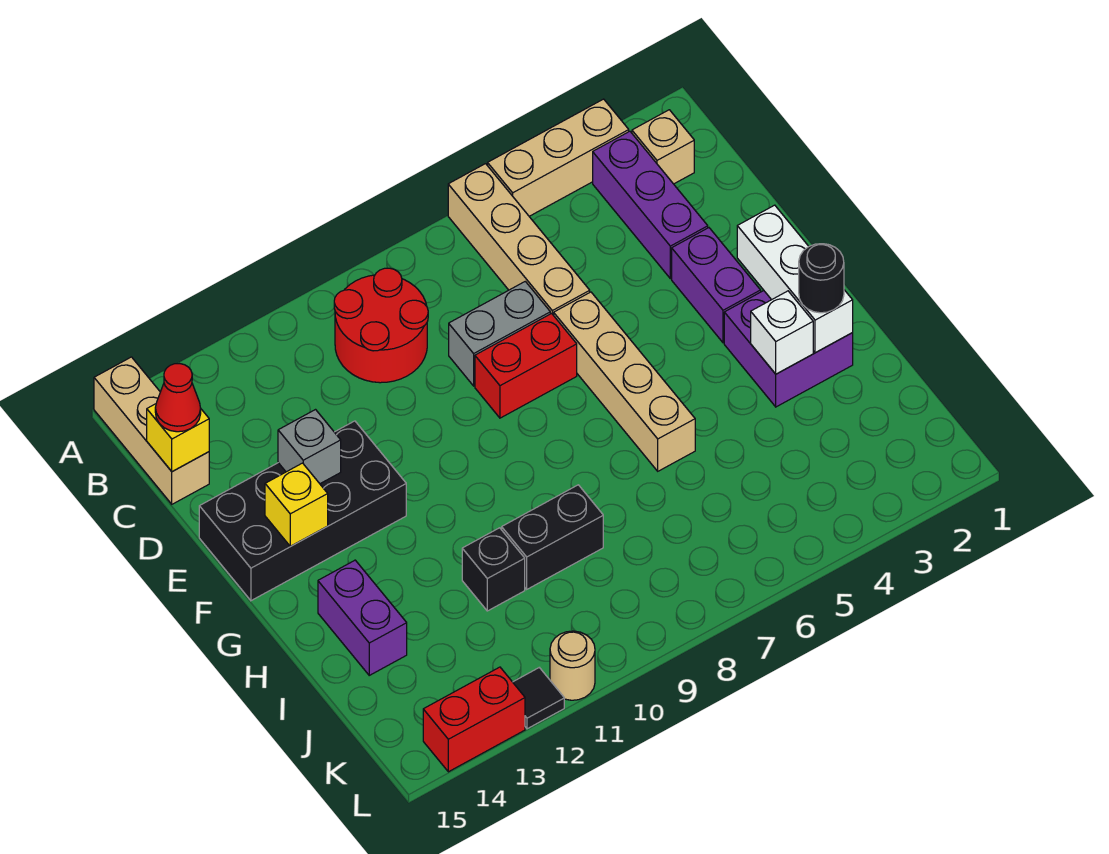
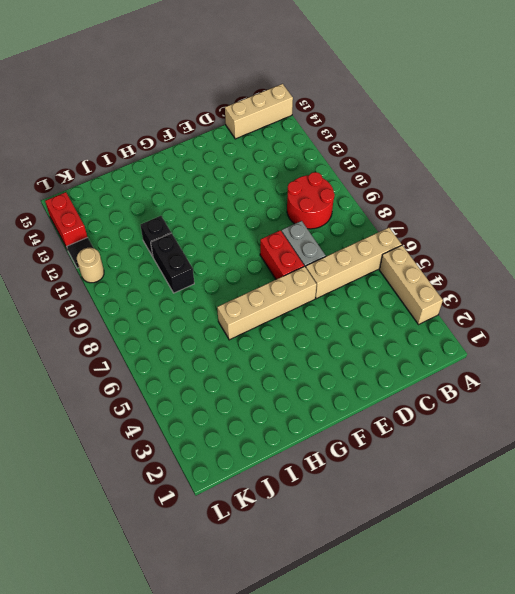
none -> tan 1x1 brick [632,110,694,184]
none -> purple 1x3 brick [593,131,708,279]
none -> purple 1x2 brick [672,228,761,343]

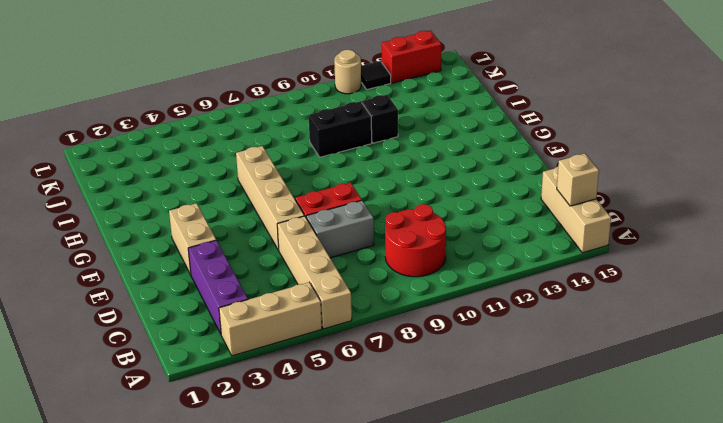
tan 1x1 brick [557,153,599,206] -> tan 1x1 brick moved to [632,110,694,184]
tan 1x2 brick [169,203,216,275] -> purple 1x2 brick [672,228,761,343]
none -> black 2x4 brick [199,421,406,601]
none -> purple 2x2 brick [724,291,853,407]
none -> purple 1x2 brick [318,560,407,675]

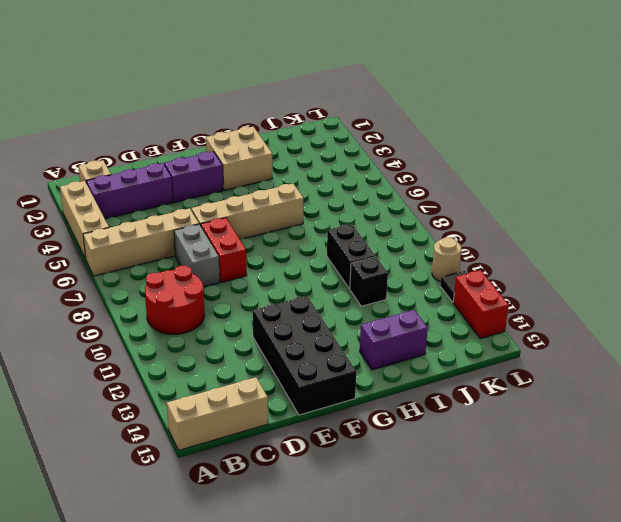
tan 2x2 brick [206,127,272,190] -> purple 2x2 brick [724,291,853,407]
none -> yellow 1x1 brick [147,404,209,472]
none -> grey 1x1 brick [278,410,341,484]
none -> white 1x3 brick [737,205,853,353]

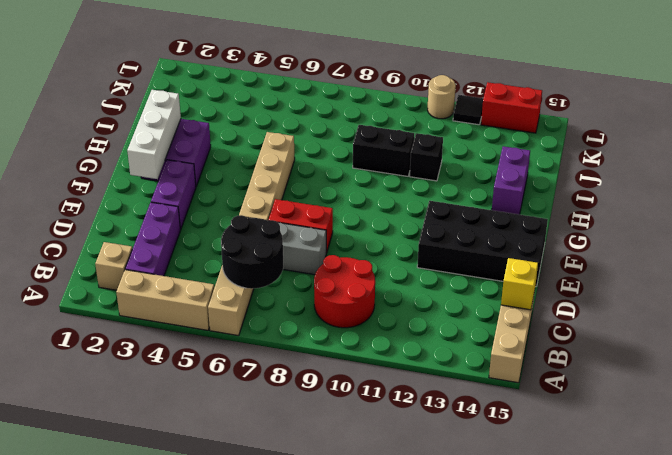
black 2x2 round brick [221,215,283,289] -> none
none -> grey 1x1 brick [278,410,341,484]
none -> yellow 1x1 brick [265,463,328,546]
none -> white 1x1 brick [751,291,813,374]

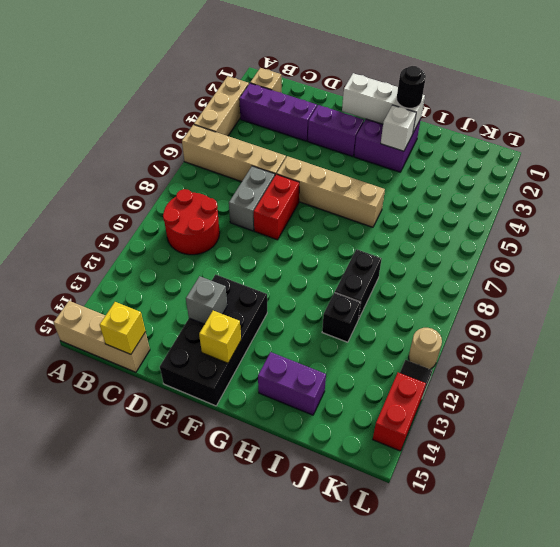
none -> red 1x1 cone [155,364,201,432]

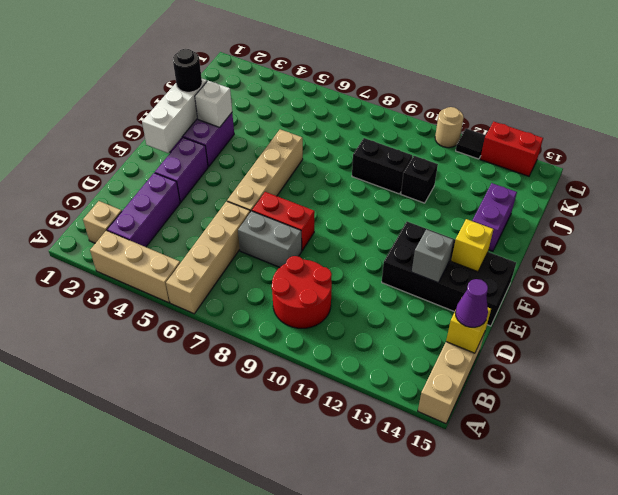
purple 1x1 cone [455,279,488,327] -> red 1x1 cone [155,364,201,432]

